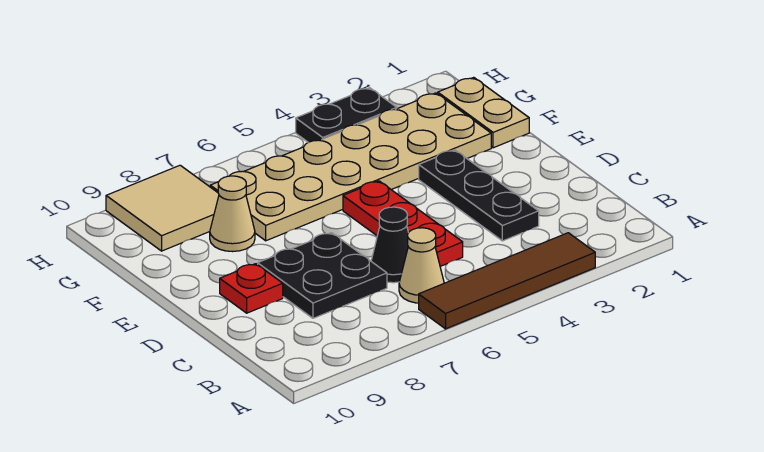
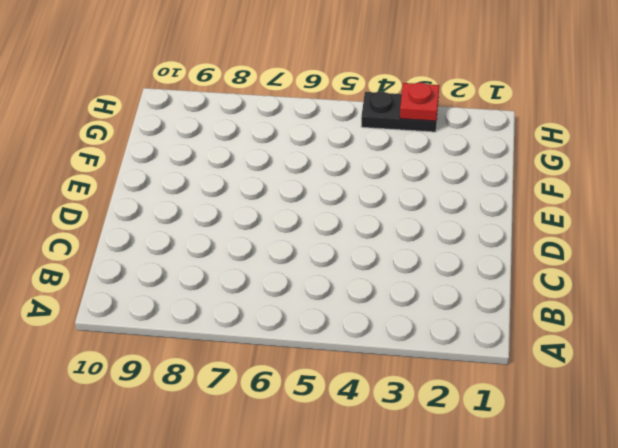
red 1x1 plate [400,83,439,121] -> red 1x1 plate moved to [220,264,283,313]
none -> brown 1x4 tile [419,233,595,329]
none -> tan 1x1 cone [399,228,444,303]
none -> black 1x3 plate [419,150,539,241]

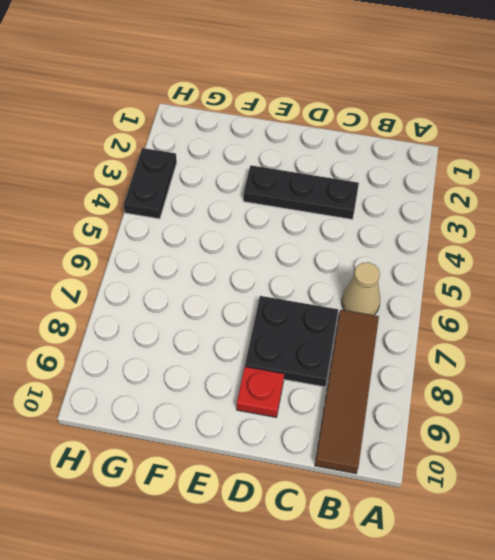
brown 1x4 tile [315,310,379,473] -> brown 1x4 tile moved to [419,233,595,329]
none -> red 1x3 plate [343,181,463,266]
none -> black 1x1 cone [371,207,409,283]
none -> tan 1x2 plate [438,77,529,148]

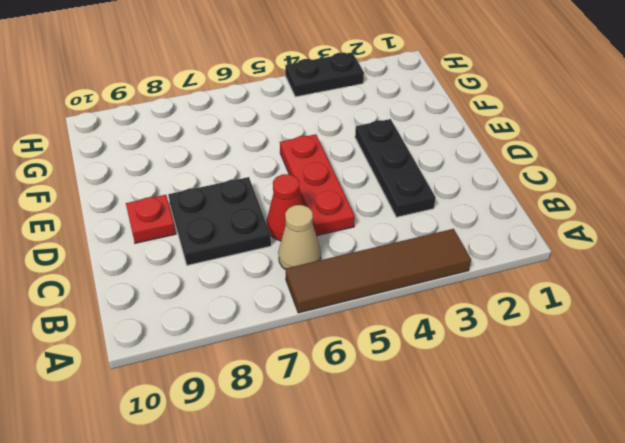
red 1x1 cone [267,174,303,241] -> black 1x1 cone [371,207,409,283]
none -> tan 1x2 plate [438,77,529,148]
none -> tan 2x6 plate [210,93,491,241]
none -> tan 1x1 cone [210,176,255,252]

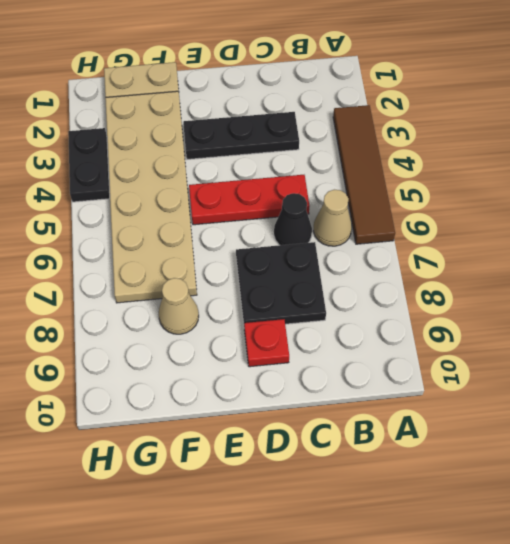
none -> tan 2x2 tile [106,165,219,251]

